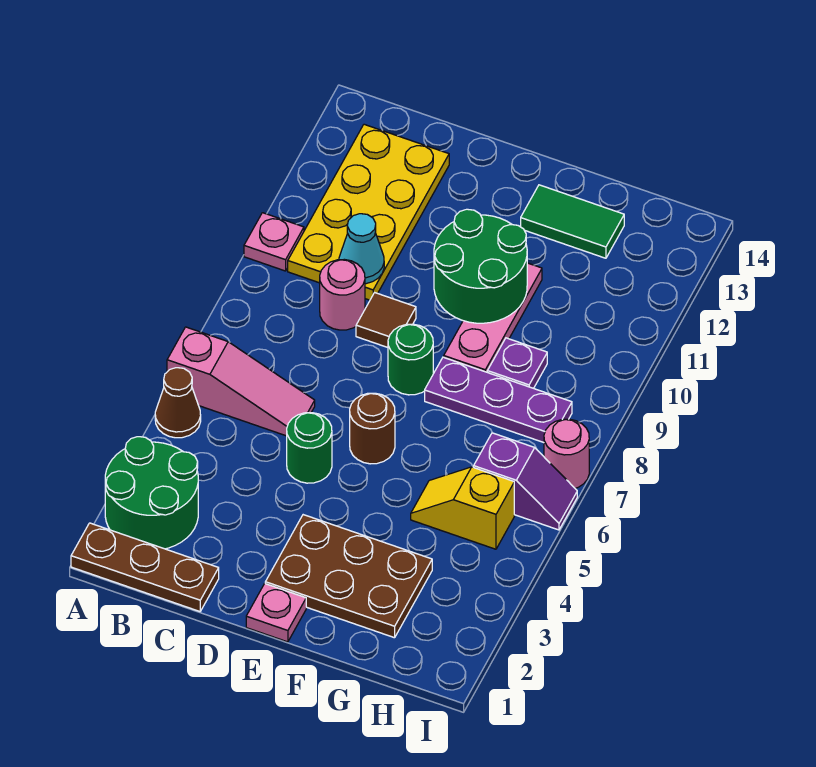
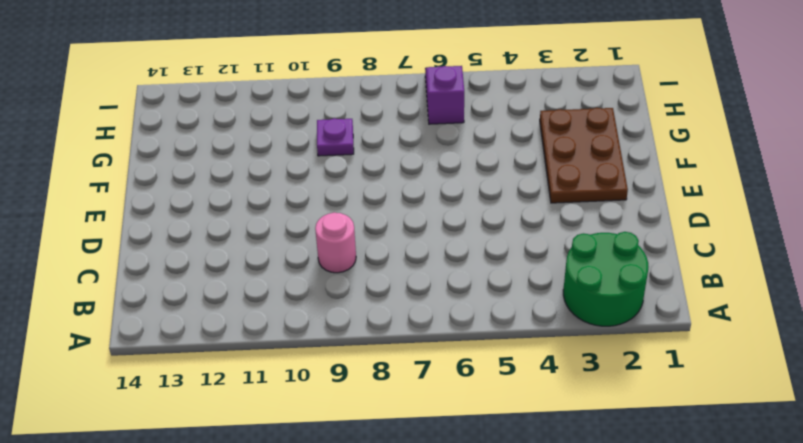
none -> brown 1x3 plate [71,523,219,611]
none -> brown 1x1 cone [155,368,201,438]
none -> pink 1x3 slope [167,327,315,436]

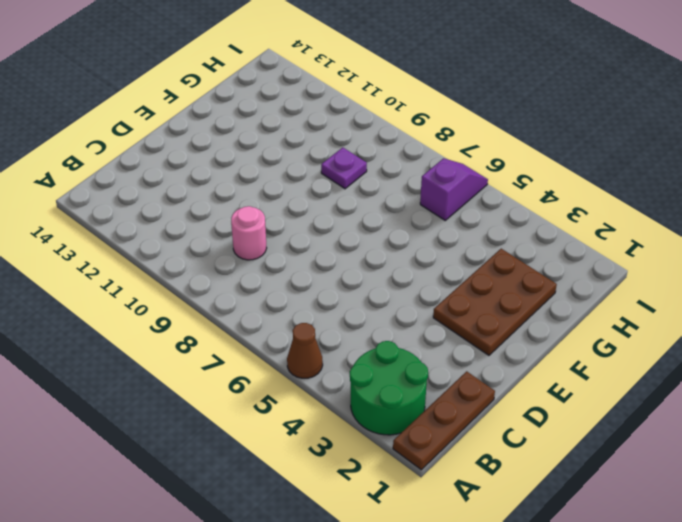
none -> pink 1x3 slope [167,327,315,436]
none -> pink 1x1 plate [244,213,304,271]
none -> yellow 2x4 plate [288,124,449,300]

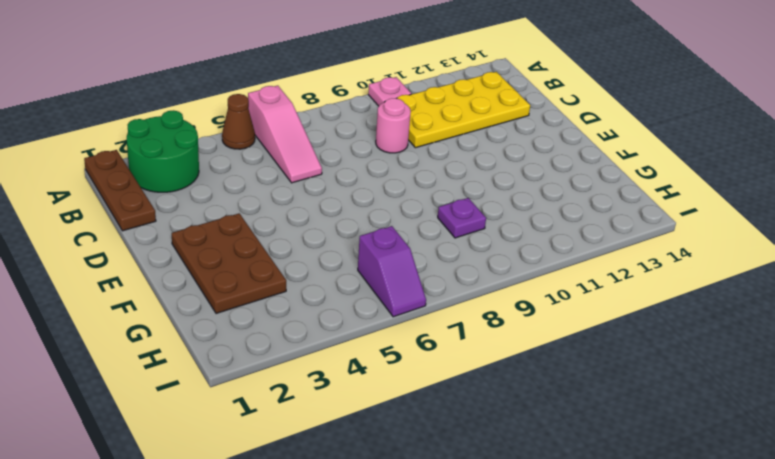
none -> green 1x1 round brick [287,413,332,483]
none -> brown 1x1 tile [356,293,416,347]
none -> pink 1x1 plate [246,584,306,642]

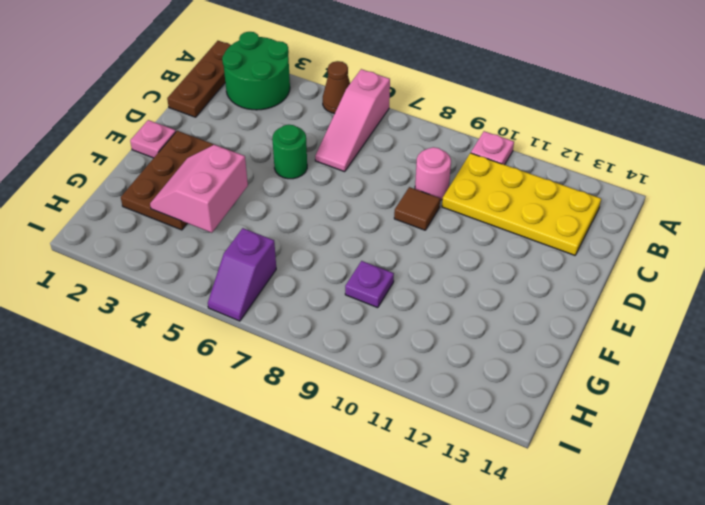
pink 2x2 slope [150,145,248,233] -> none
none -> brown 1x1 round brick [350,393,395,464]
none -> green 1x1 round brick [388,324,433,395]
none -> purple 1x3 plate [425,357,572,443]

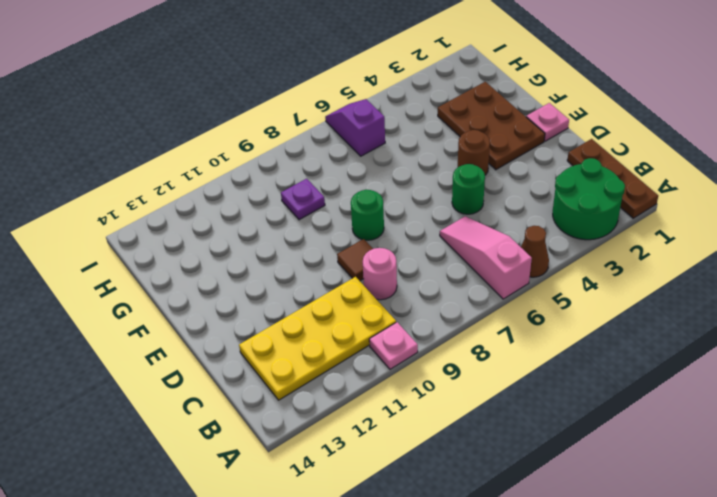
brown 1x1 round brick [458,130,490,175] -> brown 1x1 round brick moved to [350,393,395,464]
none -> purple 1x3 plate [425,357,572,443]
none -> pink 1x3 plate [444,263,542,372]
none -> green 1x2 tile [521,185,624,258]

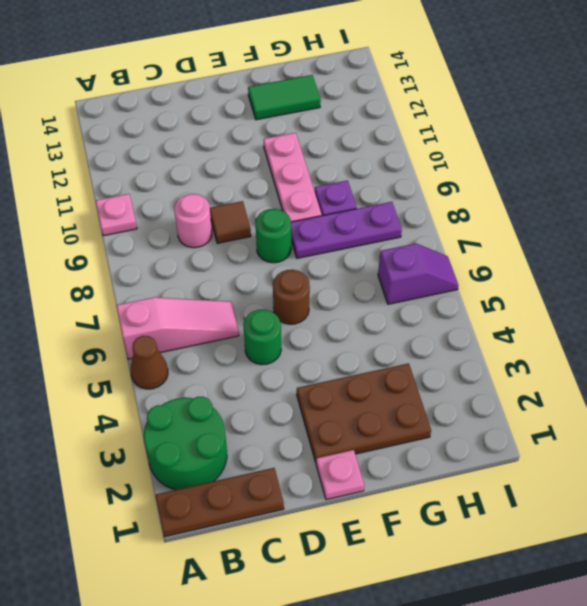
none -> yellow 2x4 plate [288,124,449,300]
none -> yellow 1x2 slope [411,467,514,549]
none -> pink 1x1 round brick [544,419,589,488]

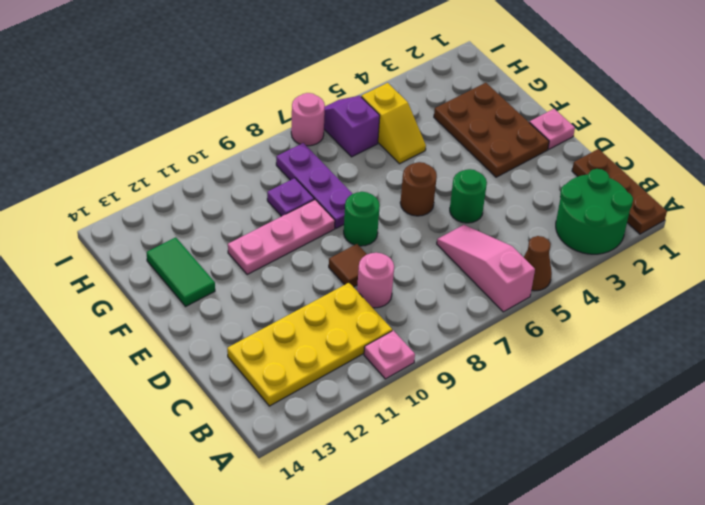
none -> cyan 1x1 cone [339,214,384,284]
none -> green 2x2 round brick [434,209,527,323]

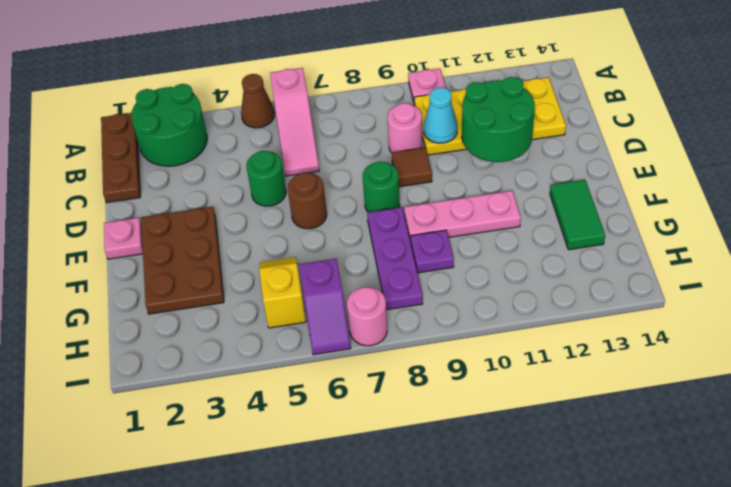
green 2x2 round brick [462,77,535,162] -> green 2x2 round brick moved to [434,209,527,323]

